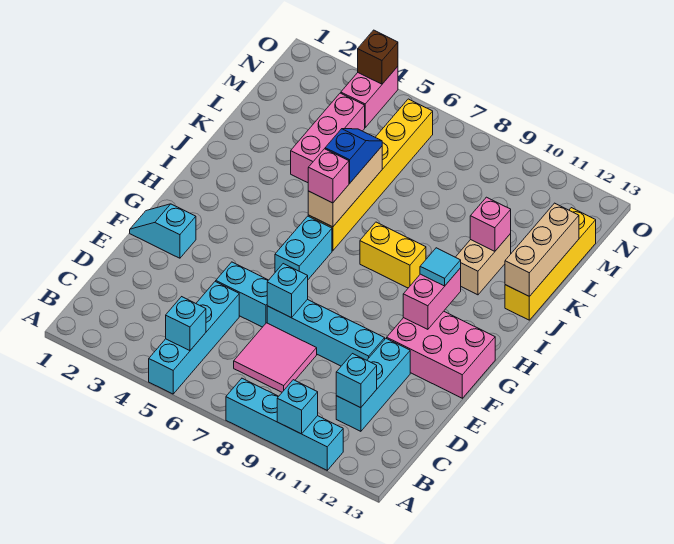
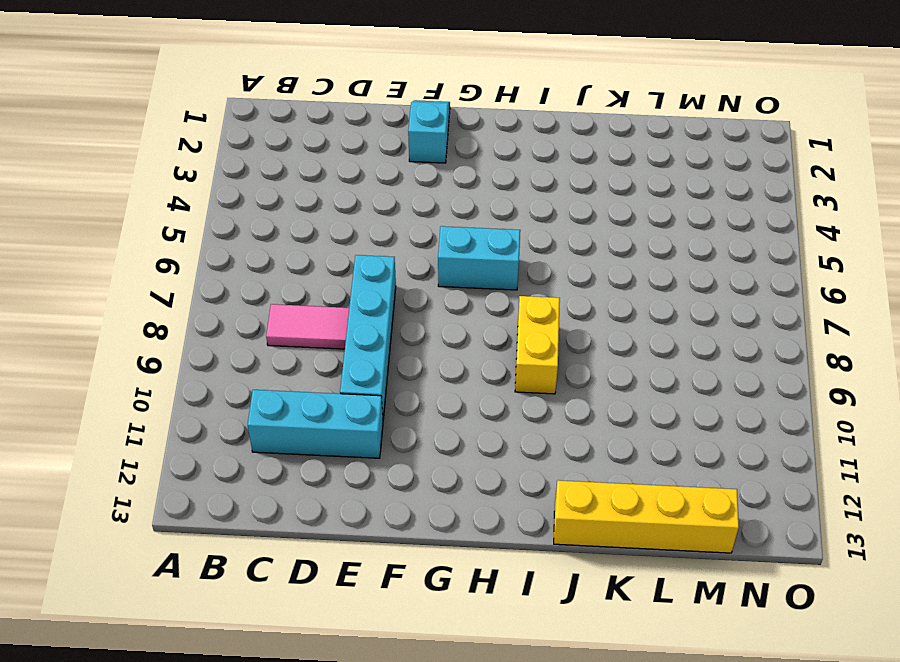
pink 1x2 tile [266,304,349,349] -> pink 2x2 tile [234,323,317,392]
none -> cyan 1x4 brick [149,281,239,394]
none -> cyan 1x4 brick [226,378,343,470]
none -> cyan 1x2 brick [216,262,268,327]

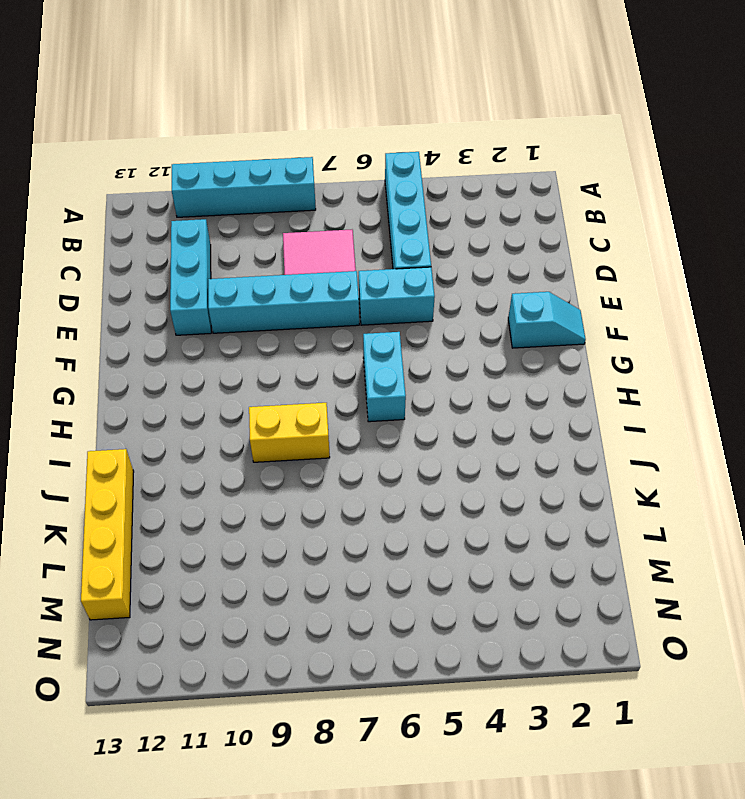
none -> pink 2x3 brick [387,311,495,398]
none -> yellow 1x6 brick [308,99,433,251]
none -> tan 1x2 brick [456,234,511,295]

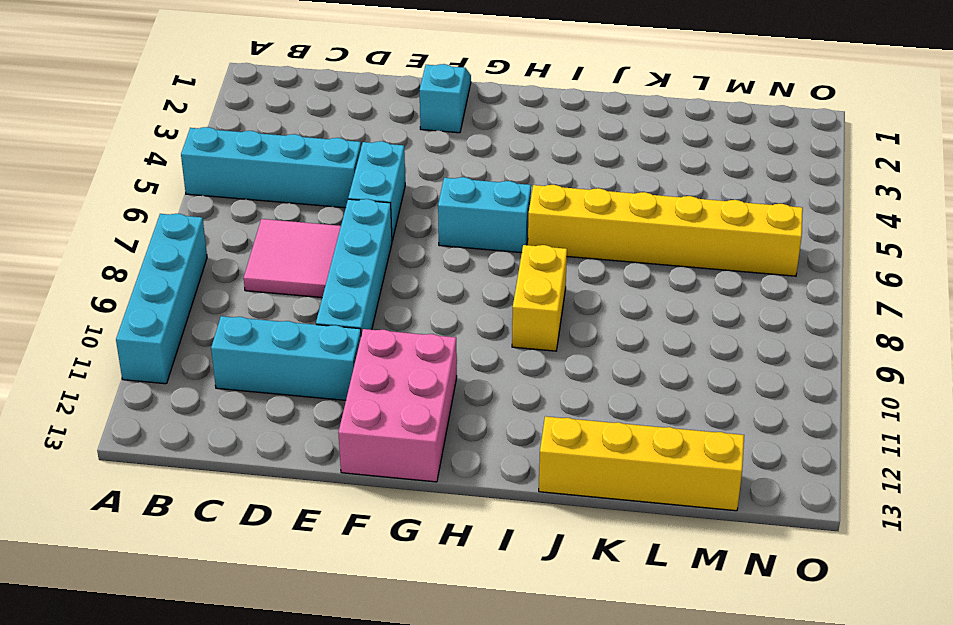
none -> tan 1x2 brick [456,234,511,295]
none -> pink 1x3 brick [291,93,365,183]
none -> pink 1x2 brick [341,66,398,127]

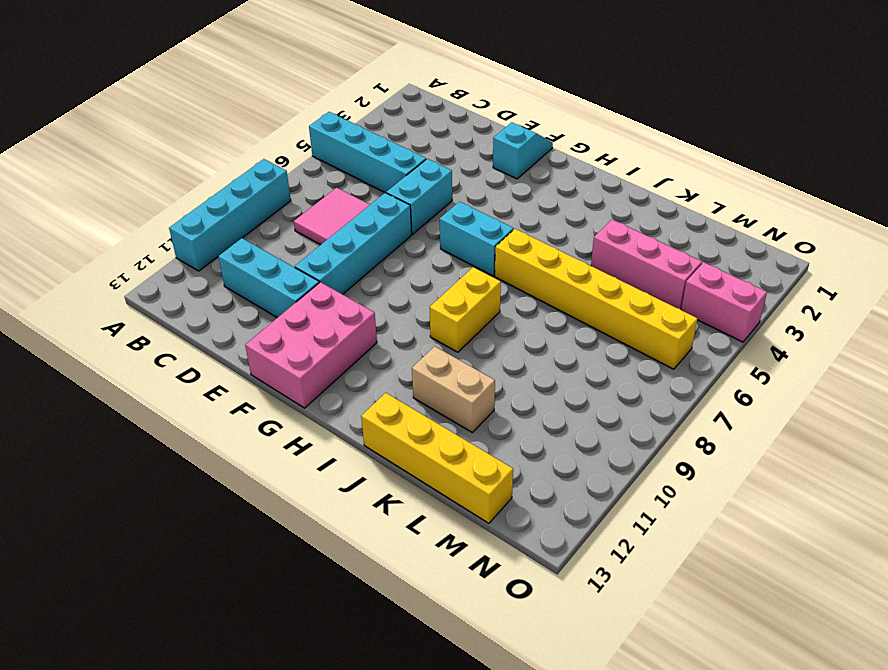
none -> cyan 1x1 brick [277,380,318,434]
none -> cyan 1x1 brick [166,297,206,351]
none -> cyan 1x1 brick [336,354,377,408]

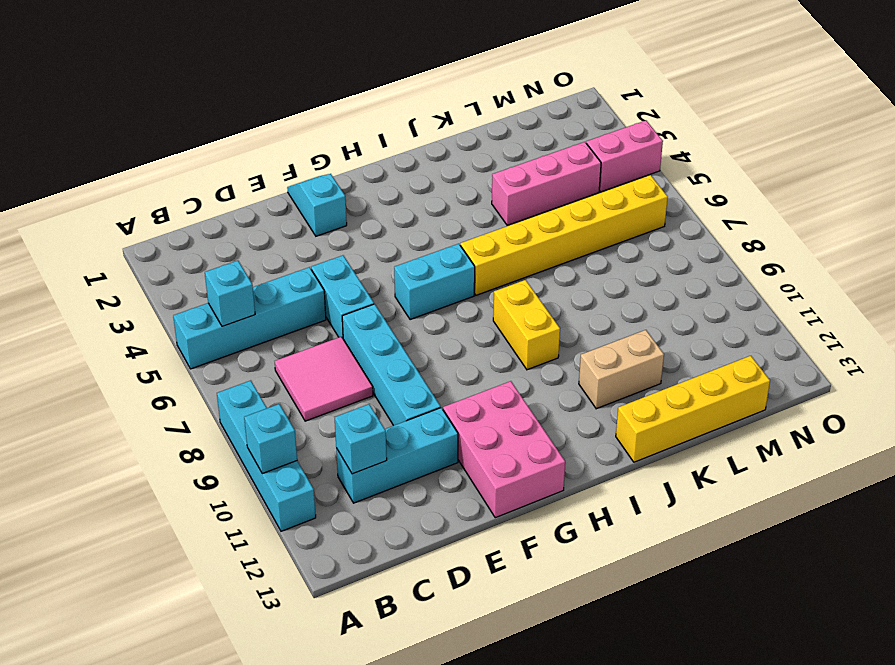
none -> cyan 1x1 brick [267,264,308,318]
none -> pink 1x2 brick [403,268,461,329]
none -> tan 1x3 brick [308,147,382,227]

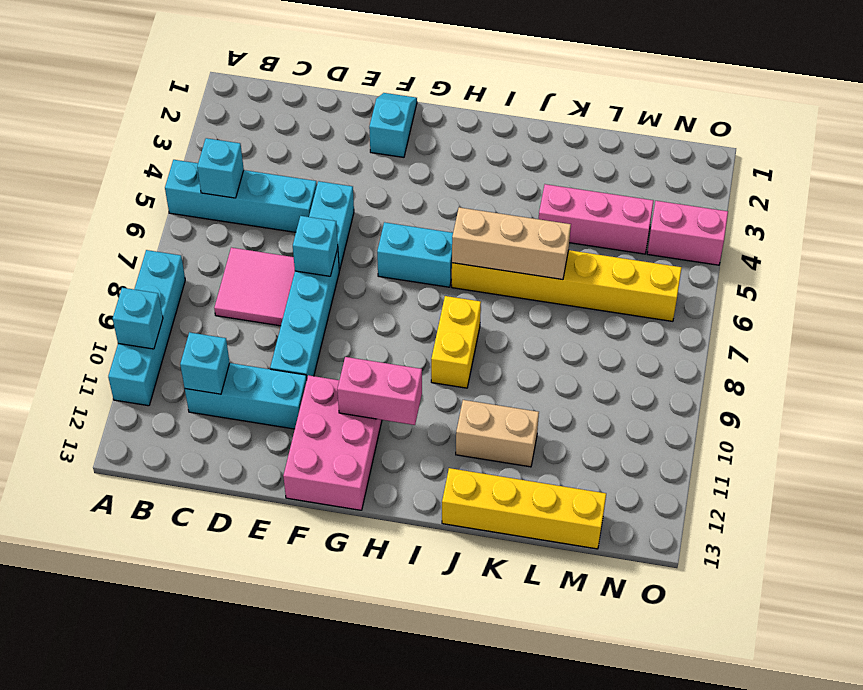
none -> tan 1x3 brick [505,203,579,296]
none -> pink 1x1 brick [470,197,511,251]
none -> brown 1x1 brick [358,30,398,84]

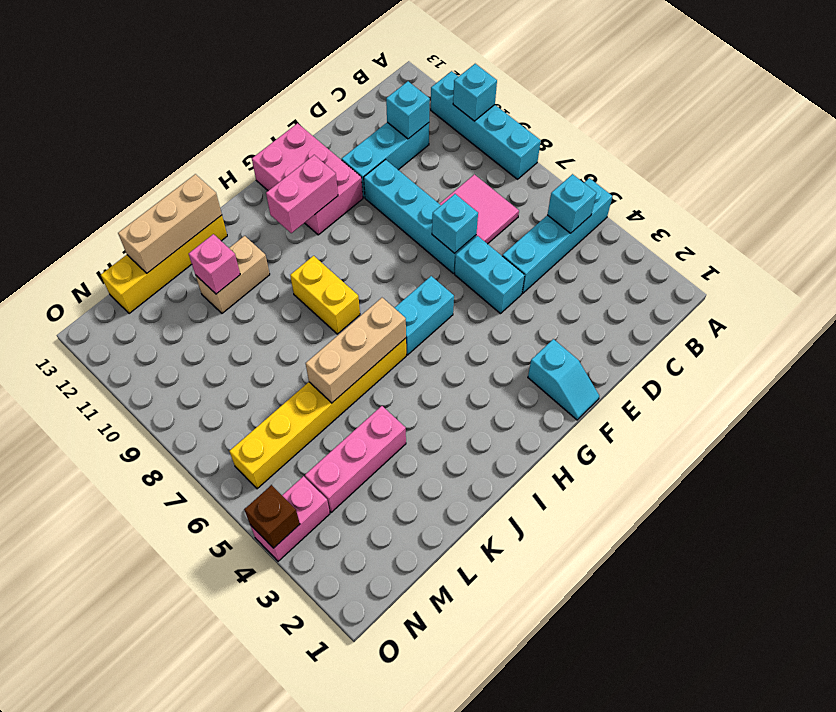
none -> cyan 1x1 tile [420,248,461,286]
none -> pink 1x1 brick [308,149,349,203]
none -> blue 1x2 slope [325,129,382,183]

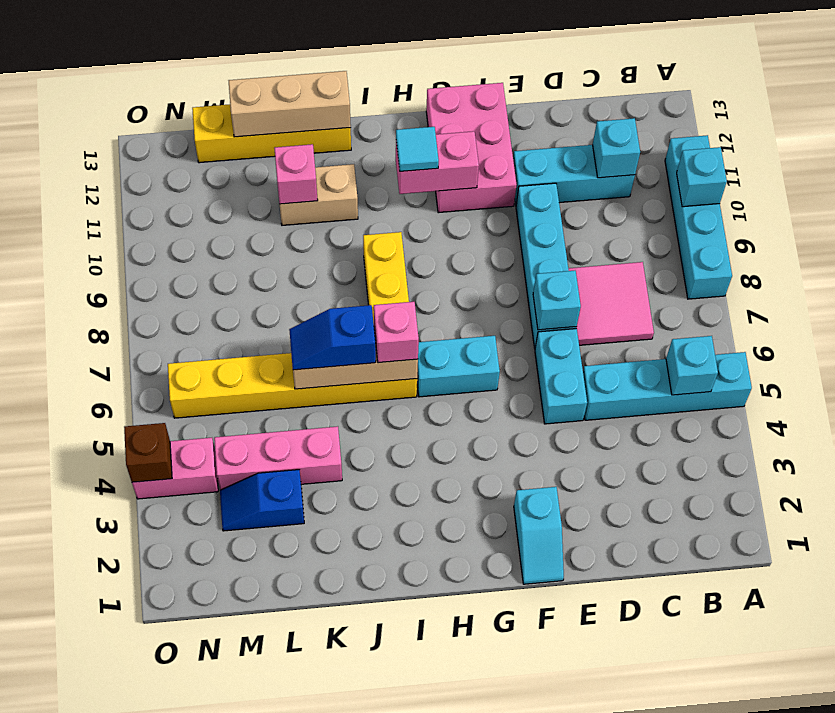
blue 1x2 slope [220,470,304,531] -> none

